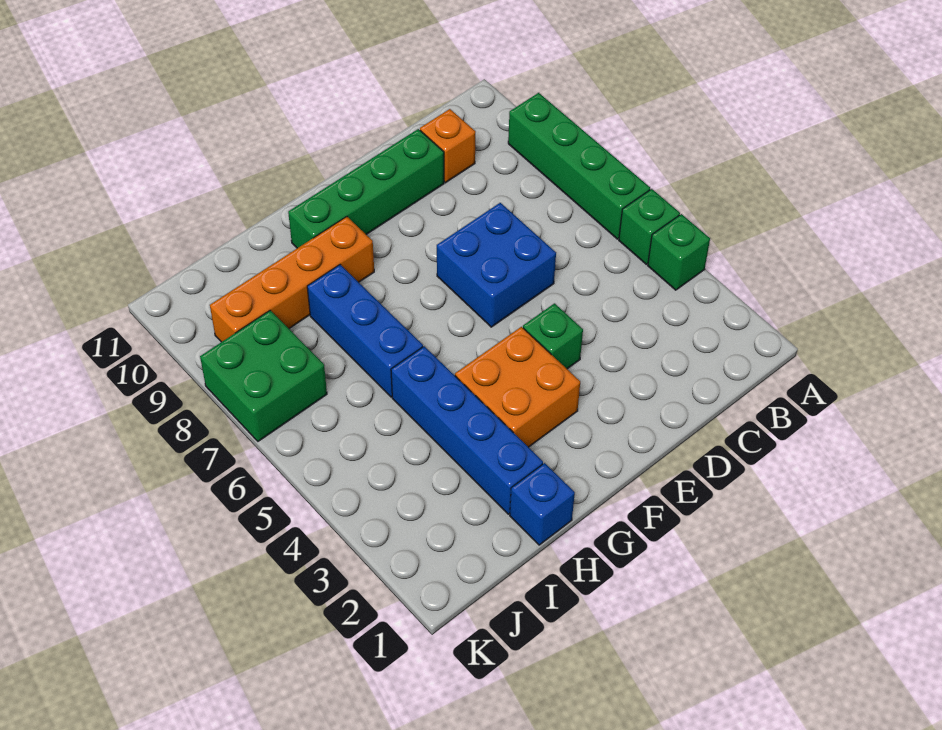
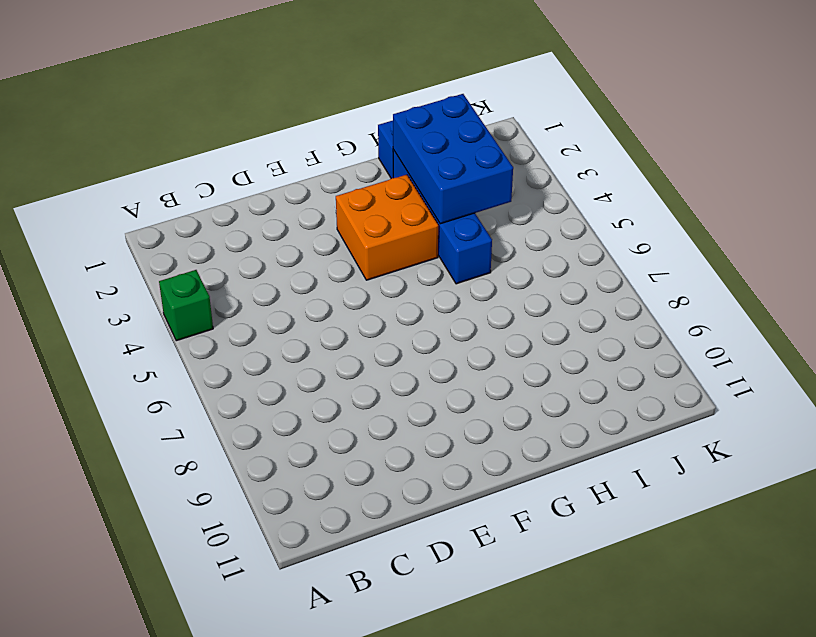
blue 2x3 brick [393,94,513,224] -> none
none -> green 1x1 brick [619,189,680,264]
none -> green 1x4 brick [508,93,650,239]
none -> orange 1x1 brick [420,109,475,183]

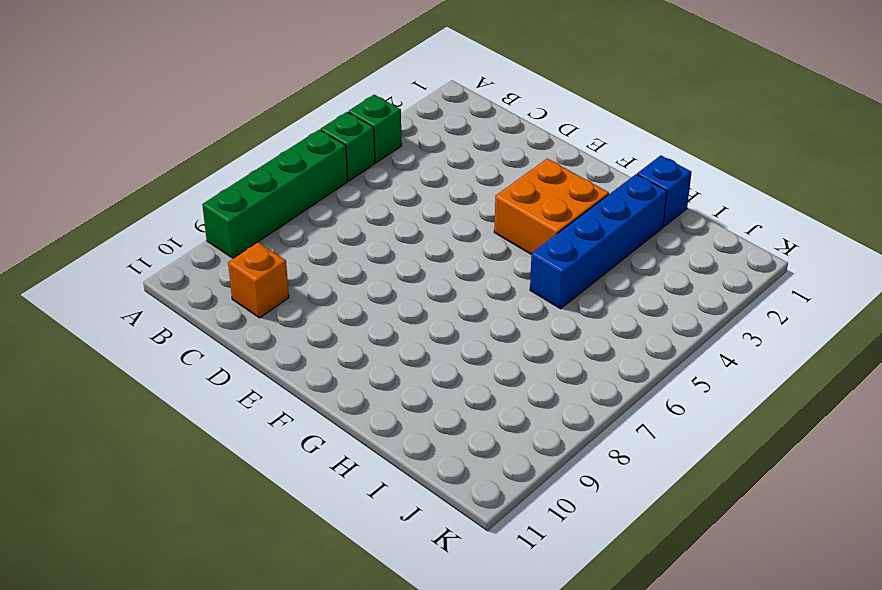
none -> blue 2x2 brick [437,203,556,327]
none -> green 1x4 brick [288,129,444,248]
none -> green 1x1 brick [523,303,583,369]

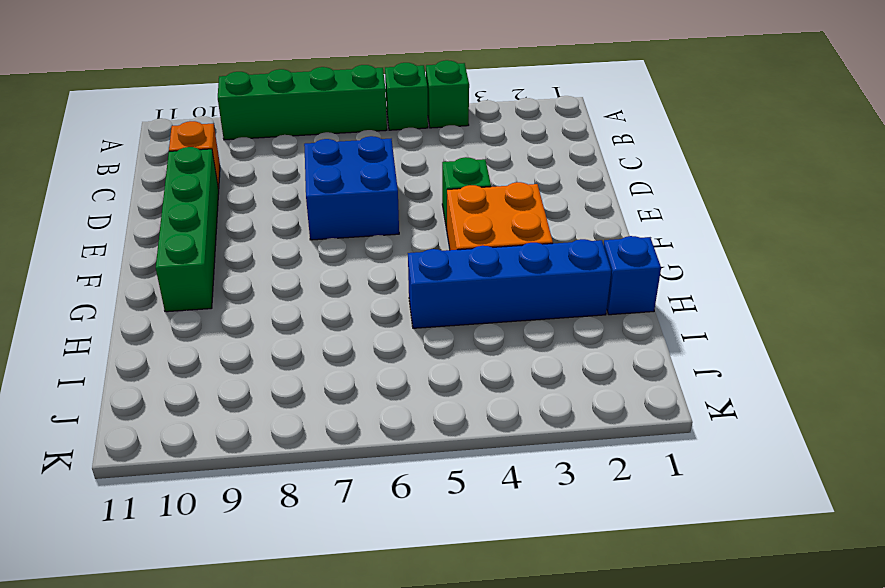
none -> orange 1x4 brick [210,217,374,342]
none -> blue 1x3 brick [307,265,423,397]
none -> green 2x2 brick [200,310,327,441]

